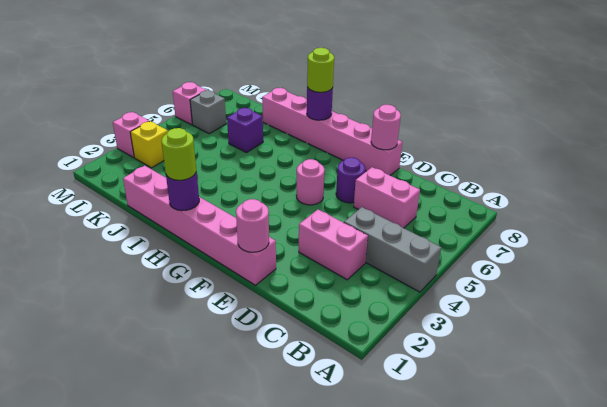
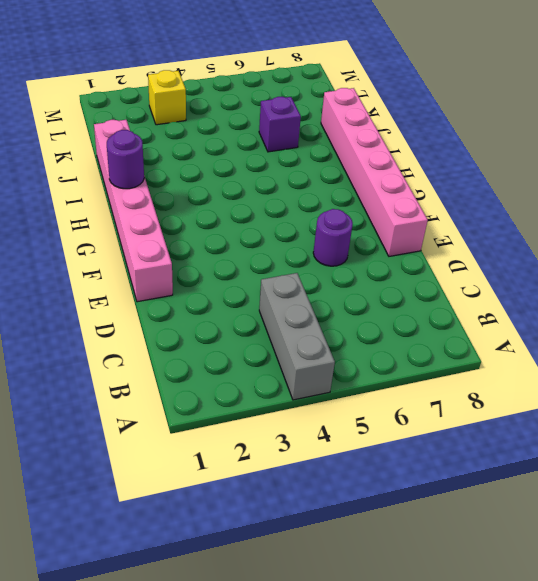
none -> pink 1x2 brick [299,210,368,280]
none -> pink 1x2 brick [354,167,420,228]
none -> pink 1x1 round brick [296,159,325,205]

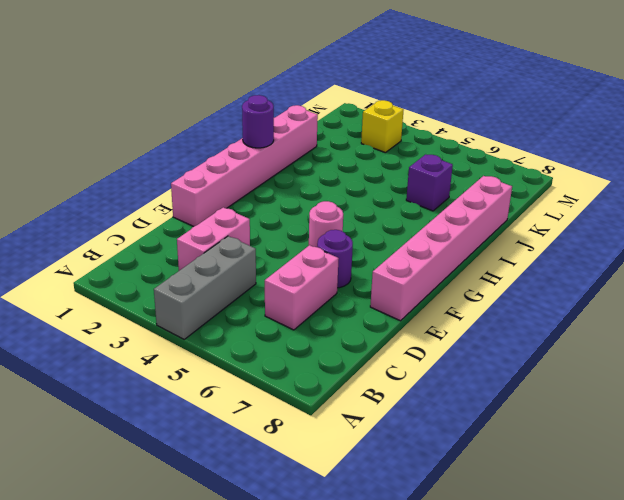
none -> grey 1x1 brick [190,90,226,134]
none -> pink 1x1 brick [113,112,149,157]
none -> pink 1x1 brick [173,82,207,125]

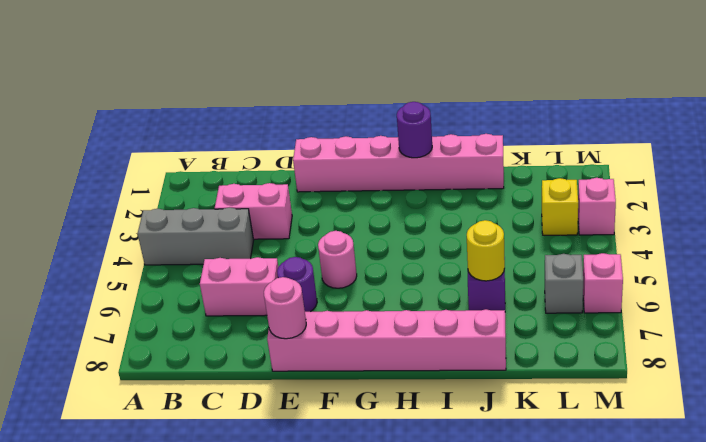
yellow 1x1 round brick [467,220,505,281] -> none
none -> pink 1x1 round brick [236,199,269,252]
none -> purple 1x1 round brick [307,87,333,120]
none -> lime 1x1 round brick [161,128,196,180]

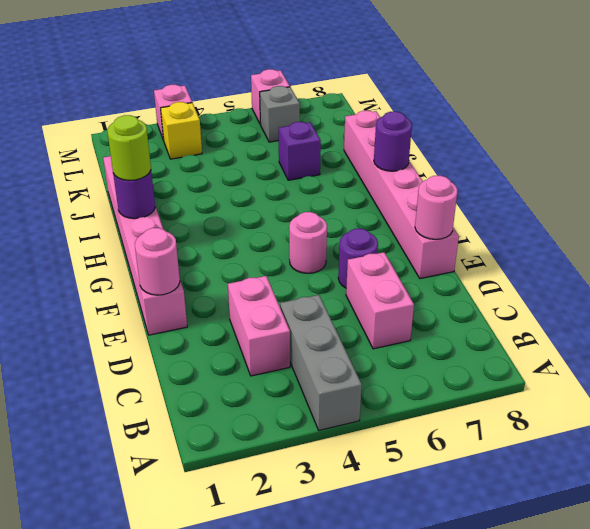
none -> lime 1x1 round brick [307,48,334,92]

